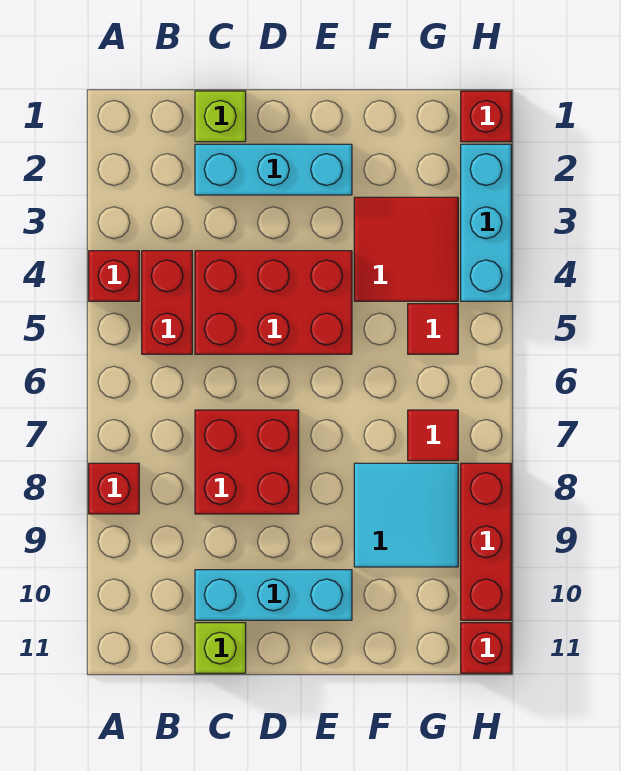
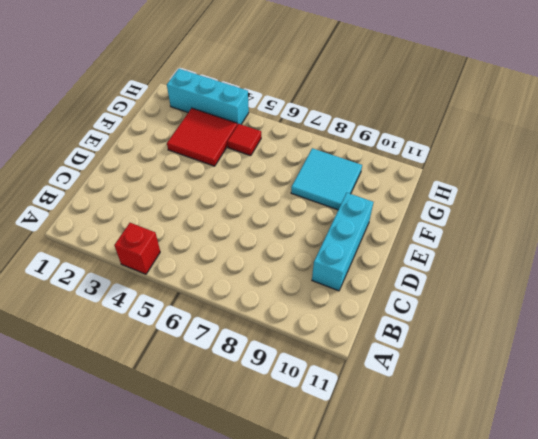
none -> red 1x1 brick [89,463,139,514]
none -> red 1x2 brick [142,251,192,354]
none -> lime 1x1 brick [195,91,246,142]

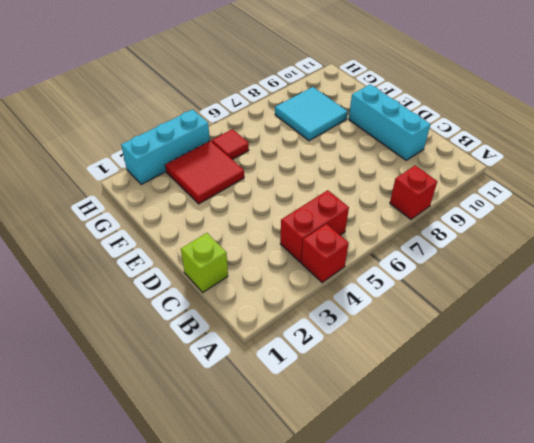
none -> cyan 1x3 brick [195,144,352,195]
none -> red 2x3 brick [195,251,352,354]
none -> red 2x2 brick [195,410,299,514]

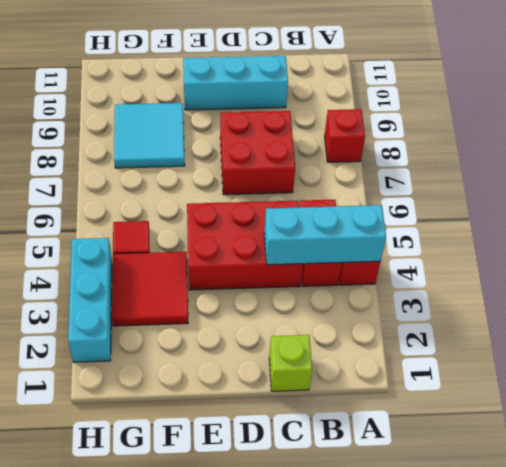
cyan 1x3 brick [264,205,386,265] -> cyan 1x3 brick moved to [195,144,352,195]
none -> lime 1x1 brick [195,623,246,673]
none -> red 1x1 tile [408,410,458,461]
none -> red 1x1 brick [461,91,511,142]

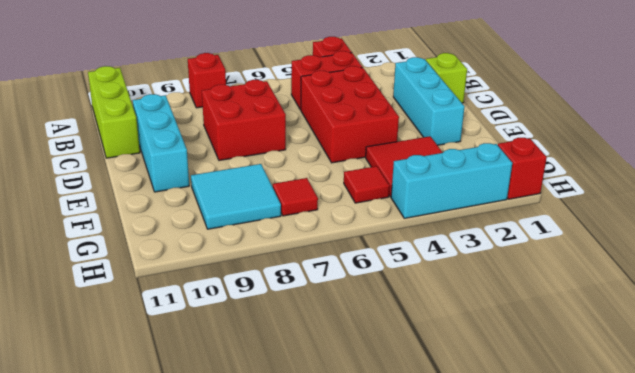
lime 1x3 brick [88,66,140,158] -> lime 1x1 brick [195,623,246,673]
none -> red 1x3 brick [461,463,511,620]
none -> red 1x1 brick [461,623,511,673]

